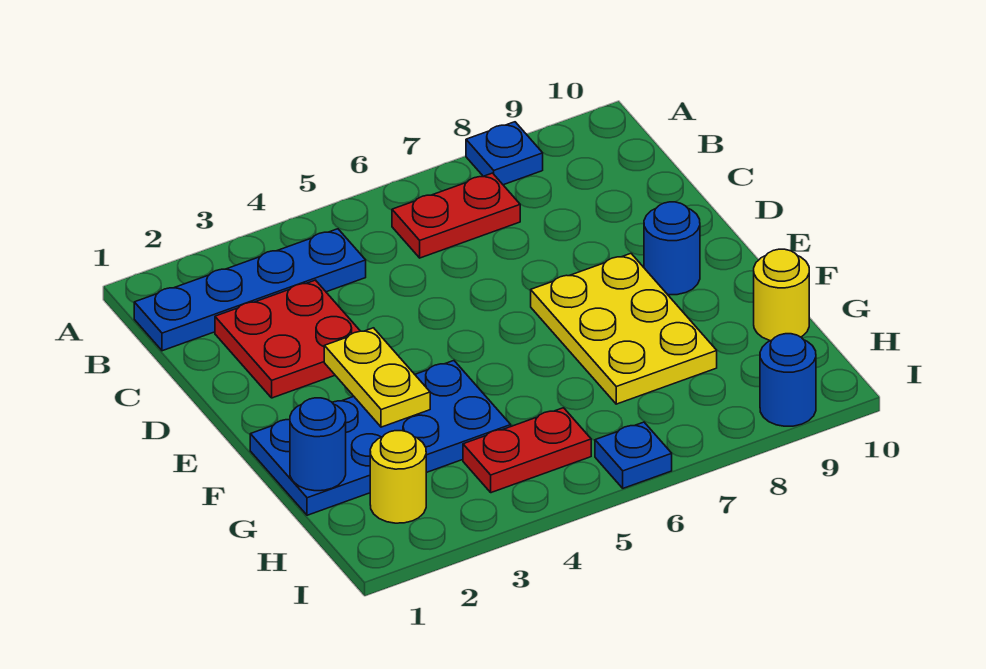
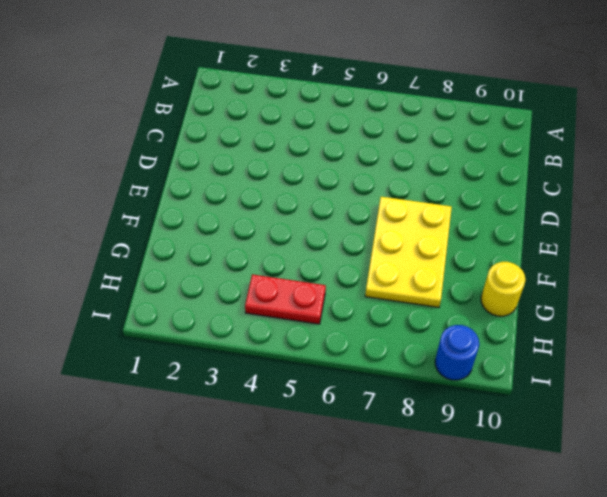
none -> blue 1x1 plate [466,122,543,185]
none -> blue 1x4 plate [134,229,366,351]
none -> red 1x2 plate [392,173,520,258]

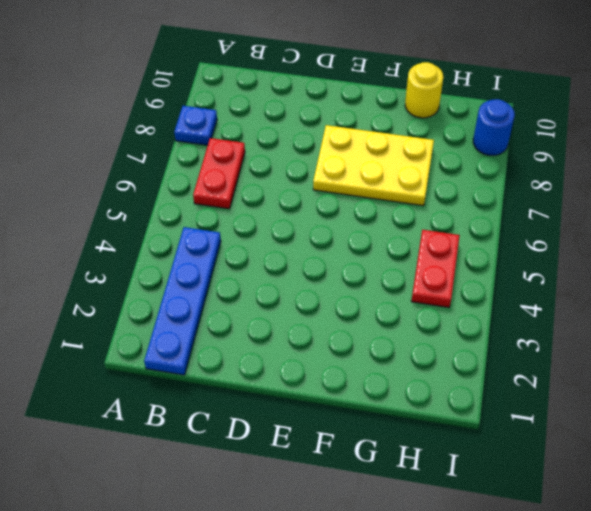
none -> red 2x2 plate [215,280,360,398]
none -> blue 1x1 round brick [644,202,700,295]
none -> blue 2x4 plate [250,361,511,515]

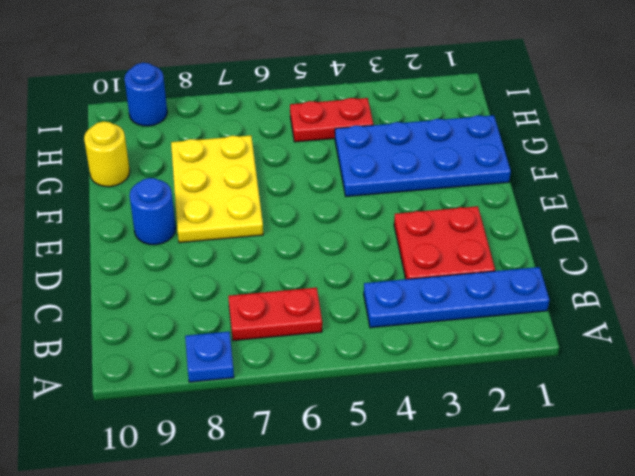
none -> yellow 1x1 round brick [370,431,426,523]
none -> blue 1x1 plate [595,422,672,488]
none -> yellow 1x2 plate [324,328,430,427]

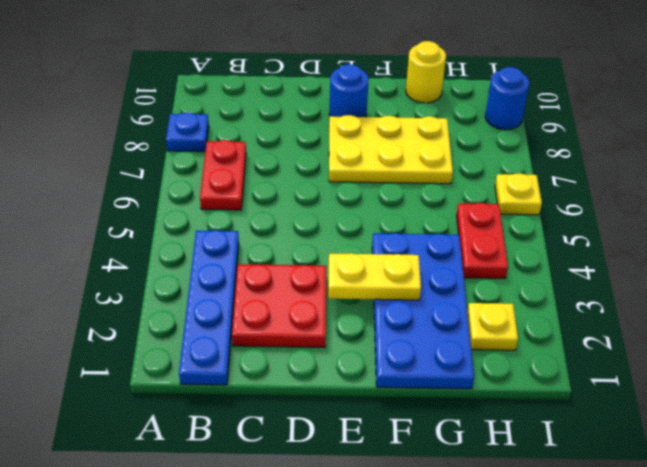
yellow 1x1 plate [467,303,518,350] -> yellow 1x1 round brick [370,431,426,523]
yellow 1x1 plate [495,173,542,215] -> blue 1x1 plate [595,422,672,488]
none -> blue 1x1 round brick [290,398,346,491]

